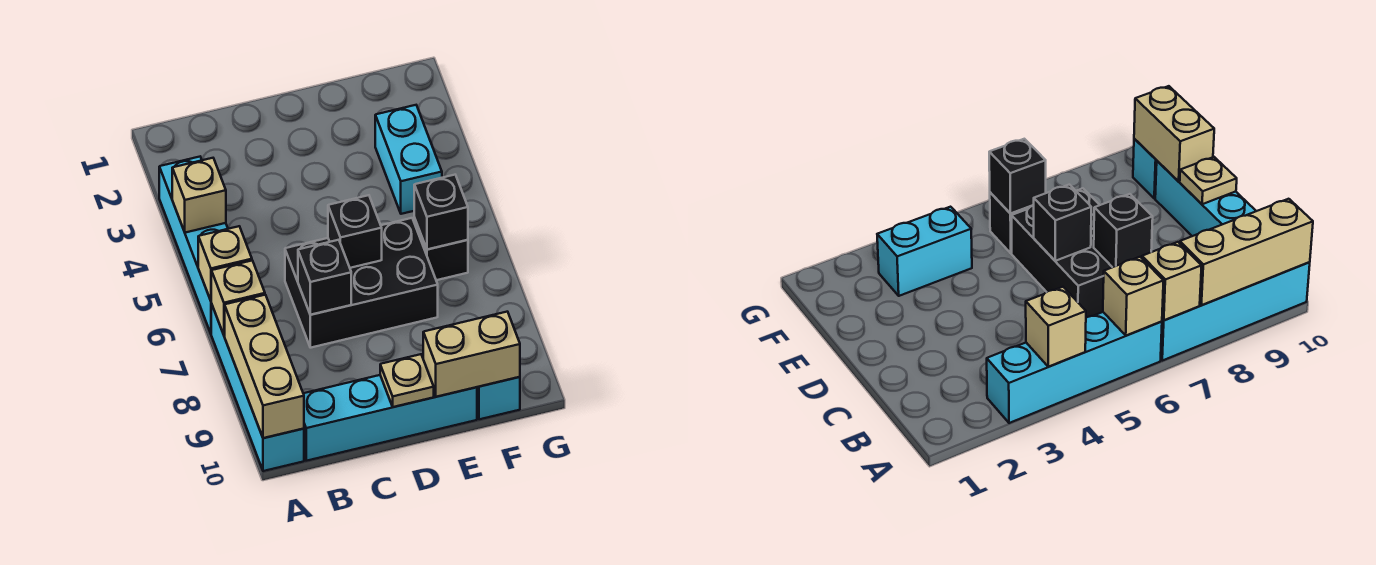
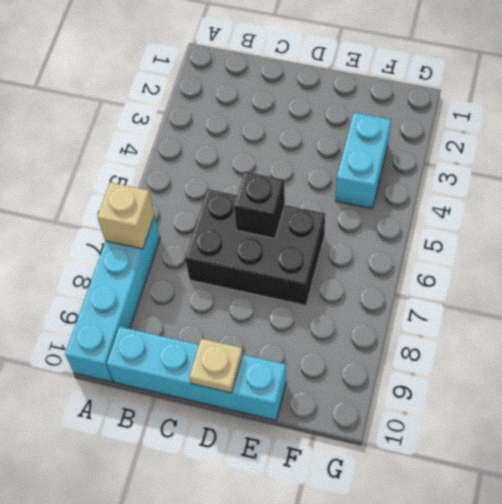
none -> cyan 1x4 brick [159,157,228,333]
none -> black 1x1 brick [414,218,468,280]
none -> cyan 1x1 brick [477,377,520,419]

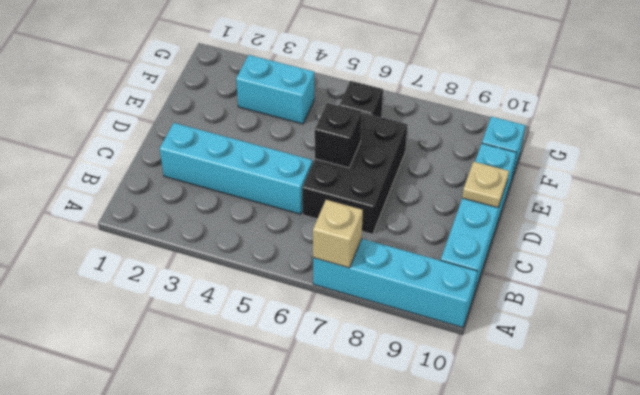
cyan 1x4 brick [160,123,313,214] -> cyan 1x4 brick moved to [159,157,228,333]
none -> tan 1x1 brick [172,158,226,233]
none -> tan 1x1 brick [198,226,252,301]
none -> tan 1x3 brick [225,295,304,438]

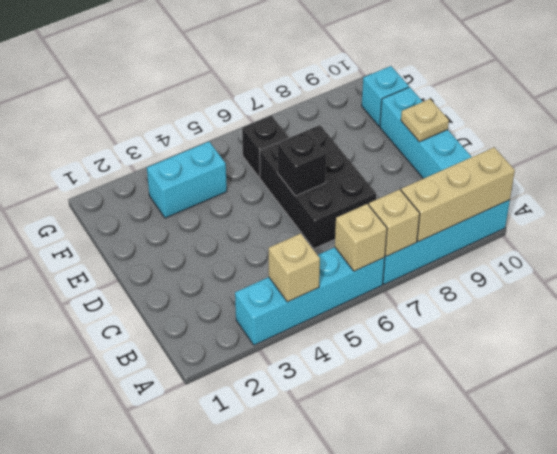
none -> black 1x1 brick [298,240,351,315]
none -> tan 1x2 brick [423,312,520,397]
none -> black 1x1 brick [414,175,468,249]

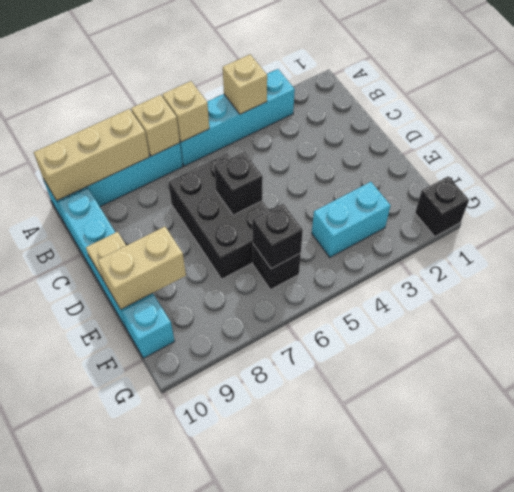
tan 1x2 brick [98,227,186,309] -> tan 1x2 brick turned to [423,312,520,397]
black 1x1 brick [415,176,469,236] -> black 1x1 brick moved to [298,240,351,315]

